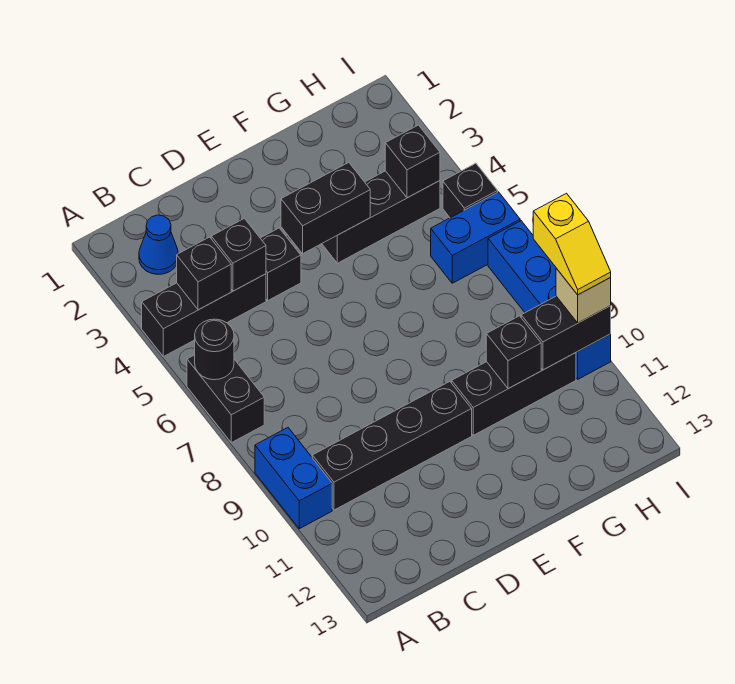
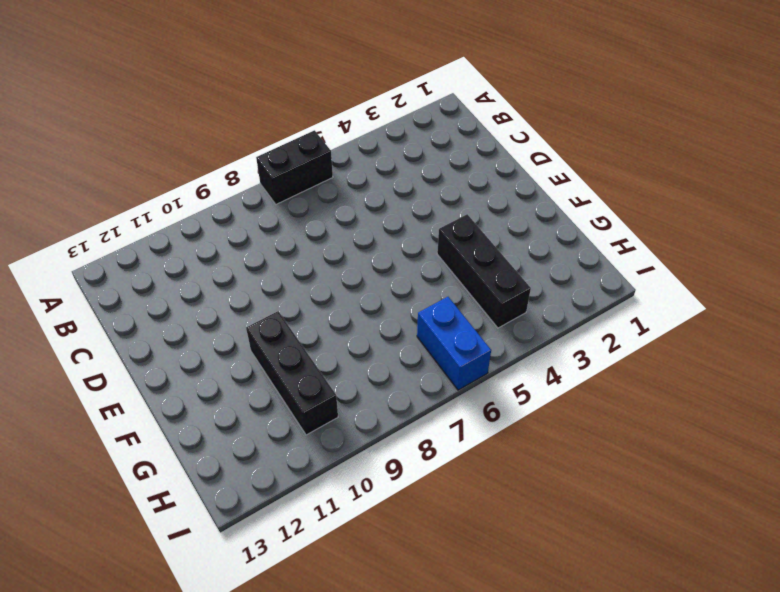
none -> black 1x3 brick [142,274,266,357]
none -> blue 1x2 brick [255,428,332,529]
none -> blue 1x1 cone [139,215,178,274]

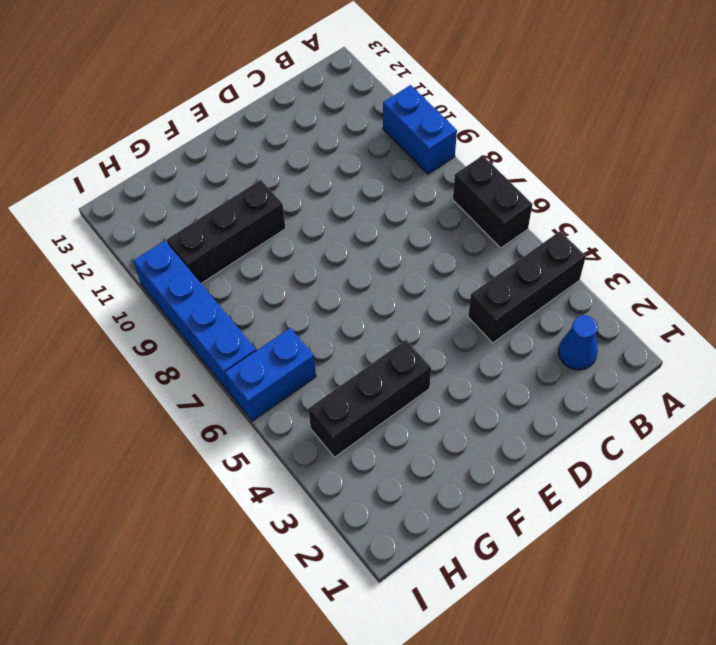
none -> black 1x4 brick [312,382,472,510]
none -> black 1x1 brick [260,228,301,300]
none -> black 1x1 brick [443,163,498,218]

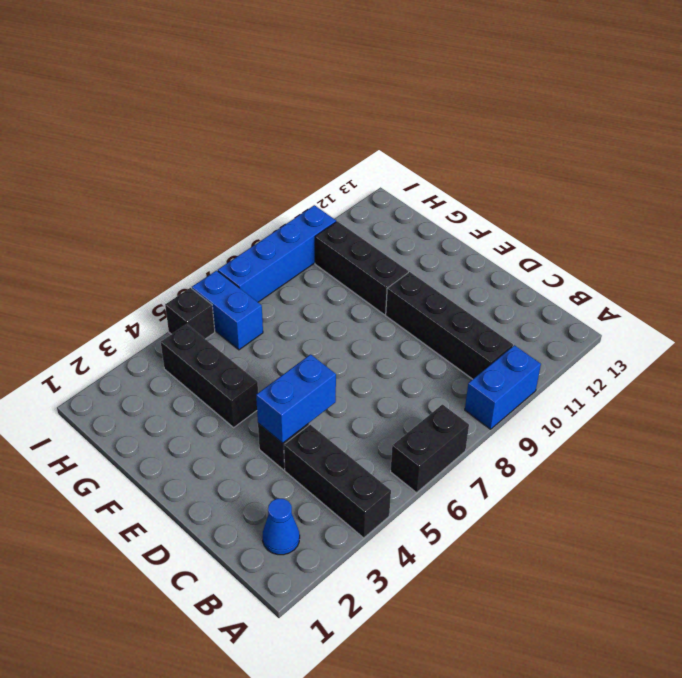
blue 1x2 brick [256,354,336,443] -> none
none -> black 1x1 round brick [195,319,234,380]
none -> black 1x1 brick [177,237,231,310]
none -> black 1x1 brick [211,218,266,291]

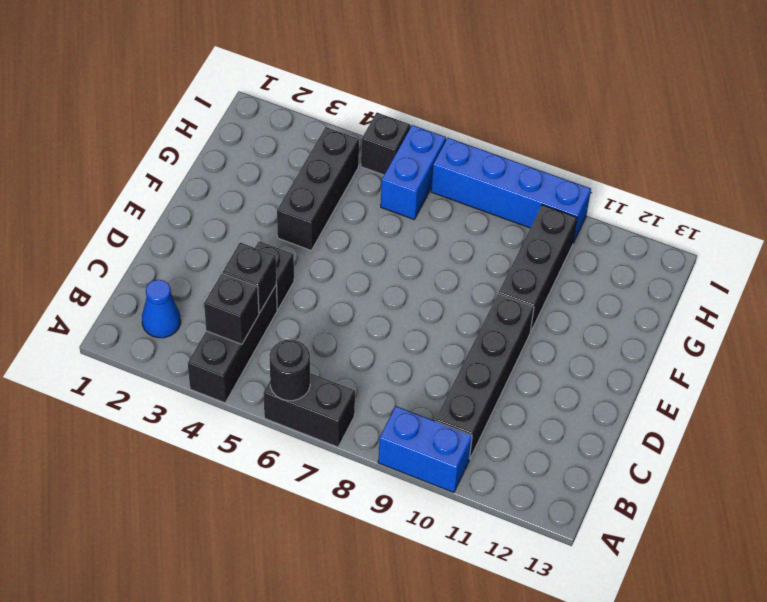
none -> black 1x2 brick [281,162,370,254]
none -> black 1x1 brick [486,316,541,389]
none -> black 1x1 brick [385,125,440,198]

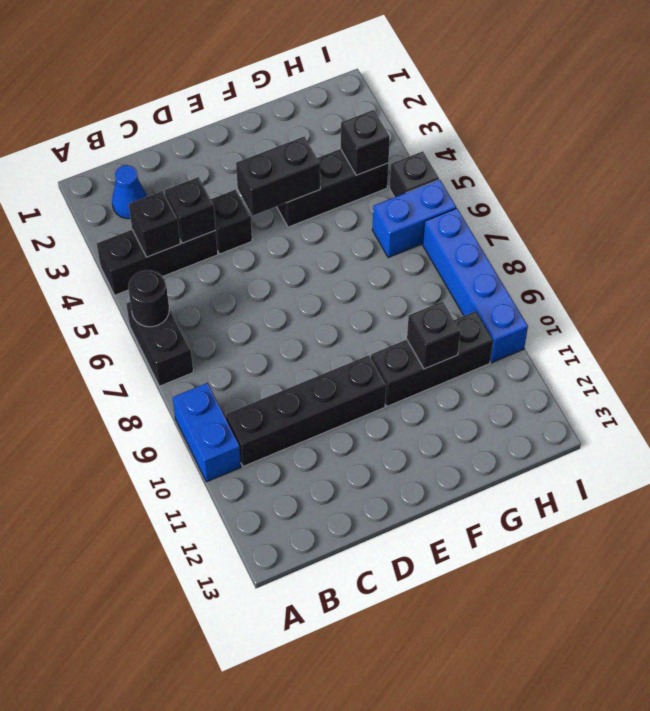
none -> black 1x2 brick [521,296,611,370]
none -> tan 1x1 brick [556,268,611,323]
none -> yellow 1x2 slope [533,193,611,295]

